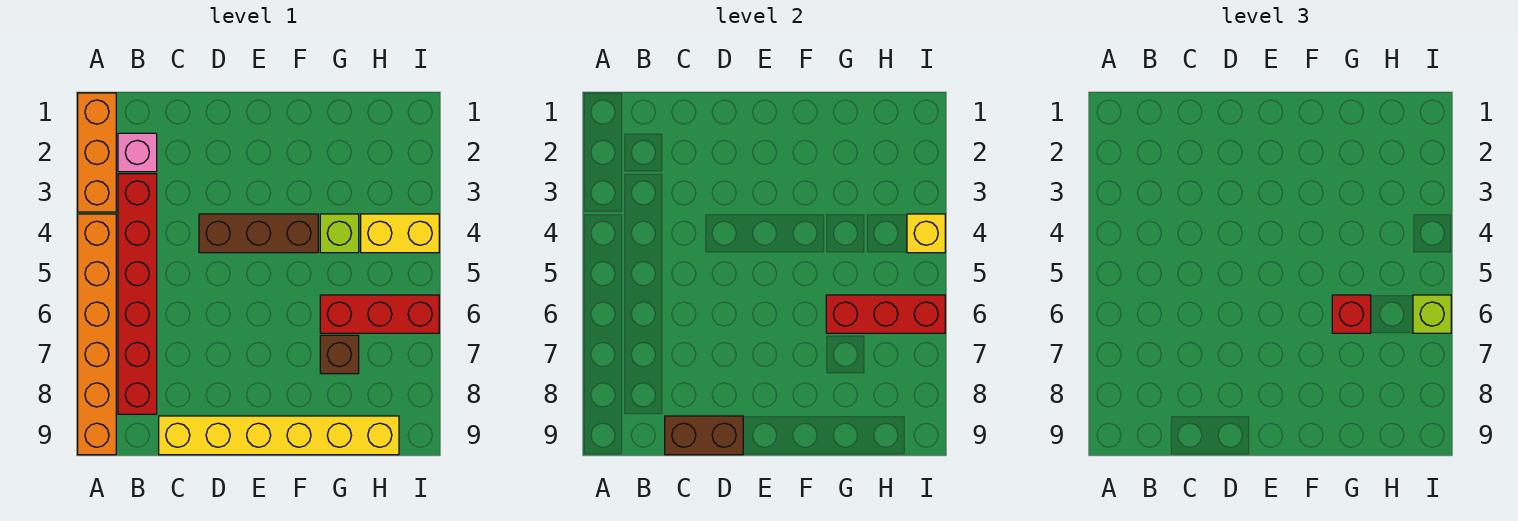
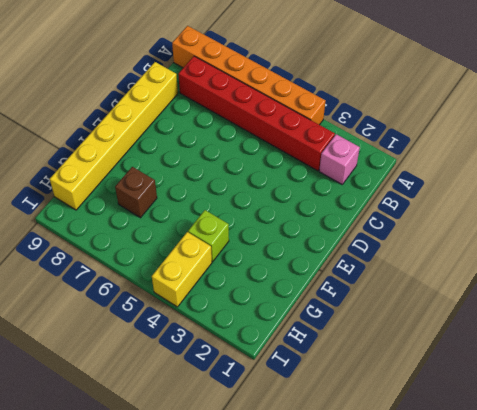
none -> orange 1x3 brick [78,93,116,212]
none -> brown 1x3 brick [199,214,318,253]
none -> red 1x3 brick [320,295,439,333]

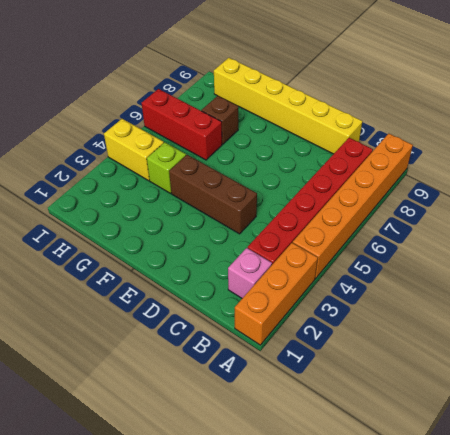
none -> brown 1x2 brick [665,416,743,455]
none -> red 1x3 brick [826,295,945,333]
none -> yellow 1x1 brick [907,214,945,253]

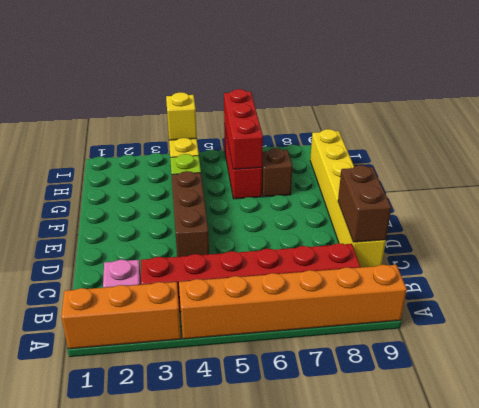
none -> red 1x1 brick [1332,295,1371,333]
none -> lime 1x1 brick [1413,295,1451,333]

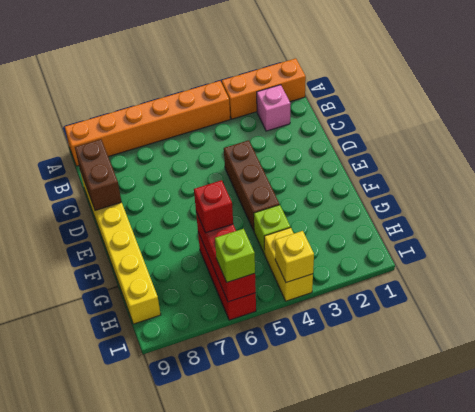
none -> red 1x6 brick [118,174,157,414]
none -> brown 1x1 brick [320,335,359,374]

